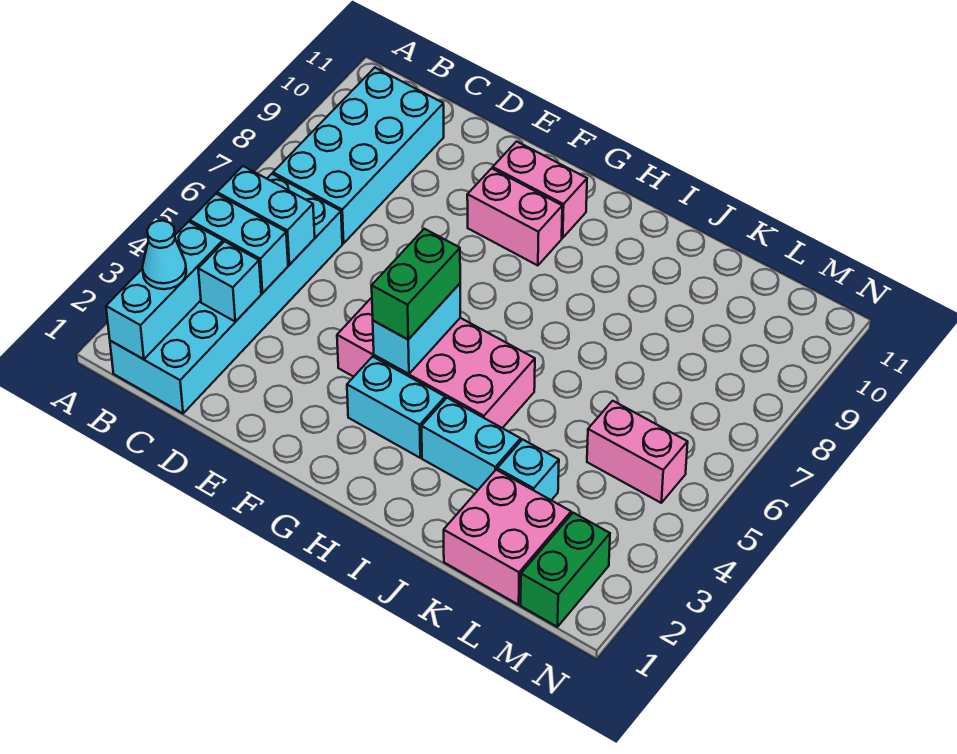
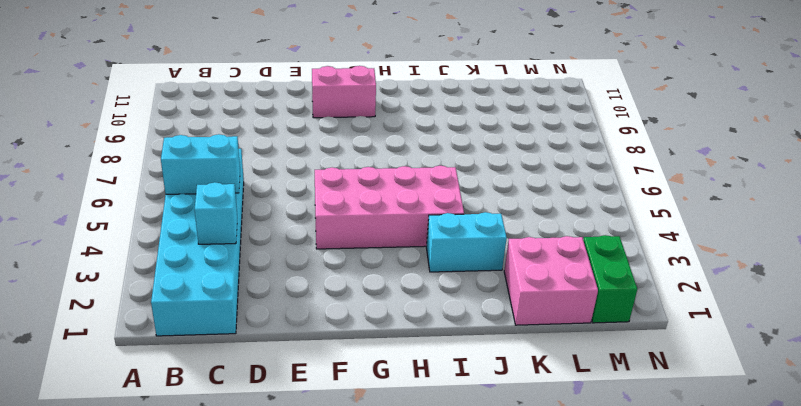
none -> cyan 2x4 brick [273,68,444,243]
none -> pink 1x2 brick [467,168,562,266]
none -> cyan 1x2 brick [347,357,445,458]

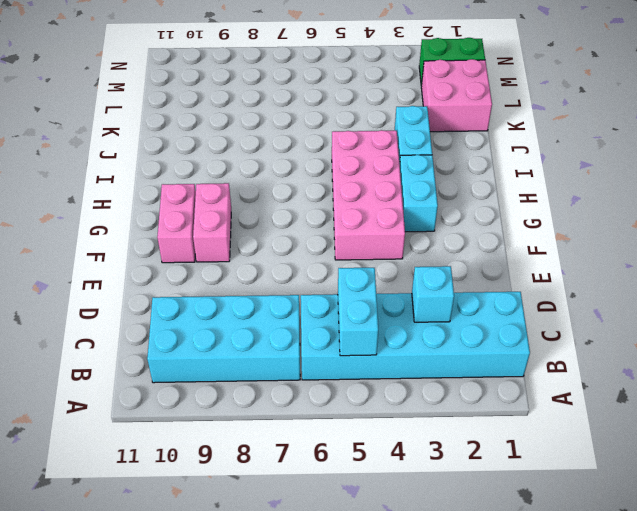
none -> cyan 1x1 brick [497,439,559,500]
none -> pink 1x2 brick [587,401,688,503]
none -> cyan 1x3 brick [106,222,223,359]

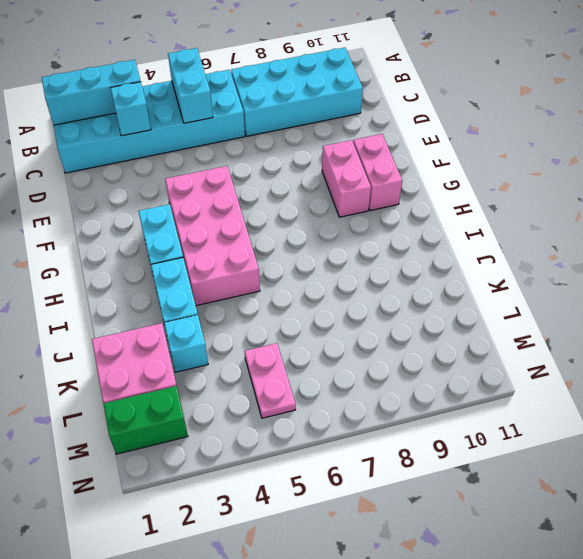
pink 1x2 plate [244,343,296,418] -> pink 1x2 brick [587,401,688,503]
none -> cyan 1x2 brick [190,194,288,293]
none -> cyan 1x2 brick [373,284,460,374]
none -> cyan 1x1 cone [142,221,186,289]

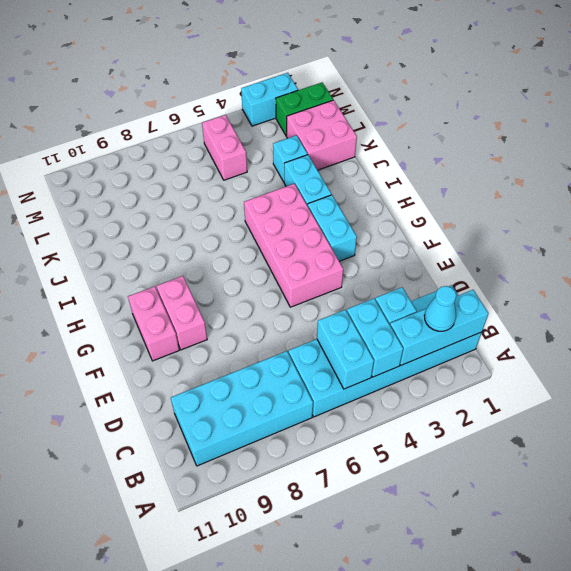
cyan 1x2 brick [241,73,298,126] -> cyan 1x2 brick moved to [373,284,460,374]
none -> green 1x2 brick [372,229,460,339]

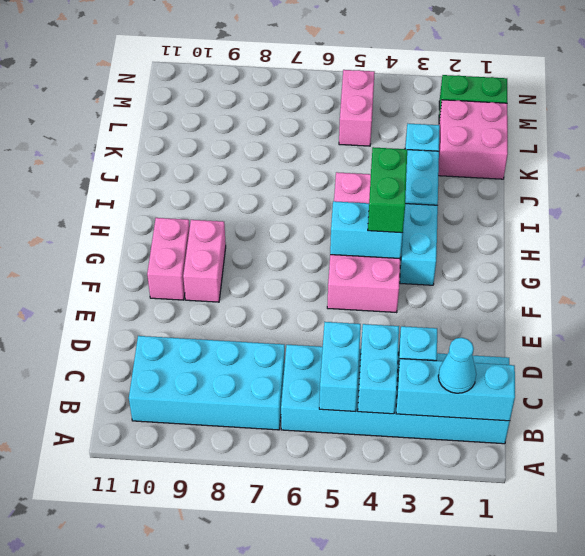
green 1x2 brick [368,147,407,233] -> green 1x2 brick turned to [372,229,460,339]

